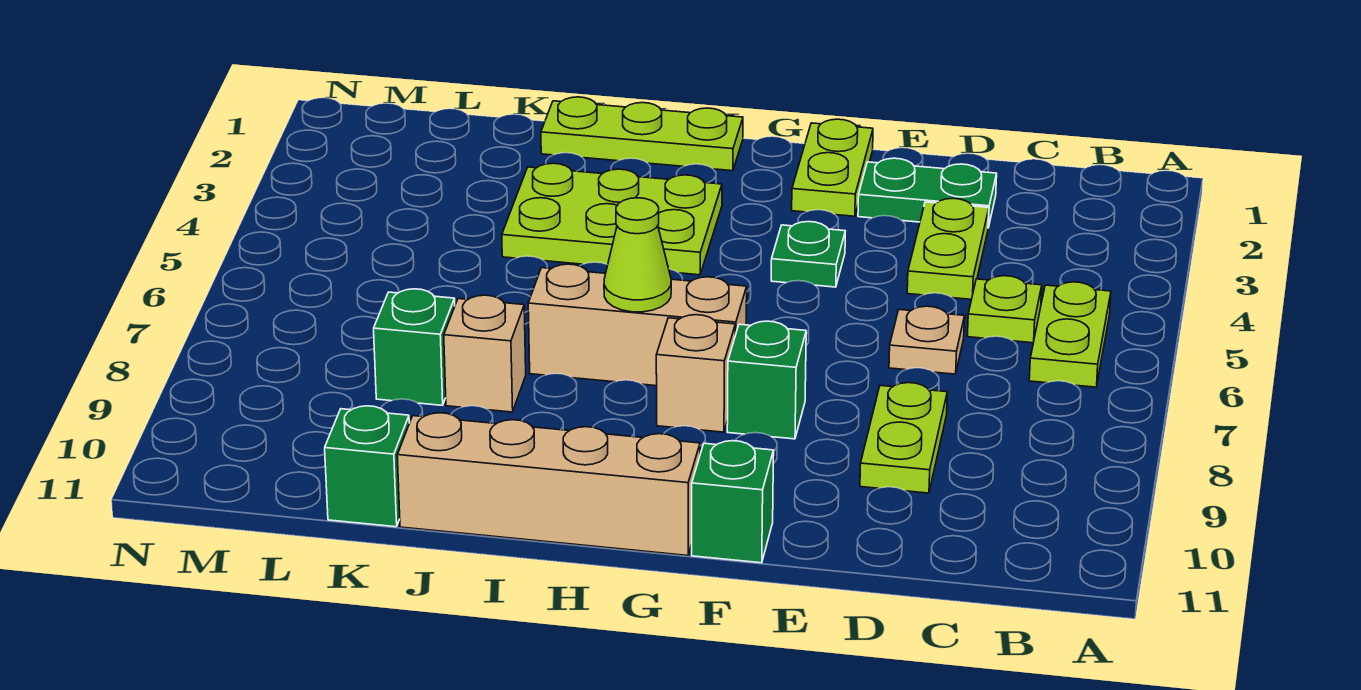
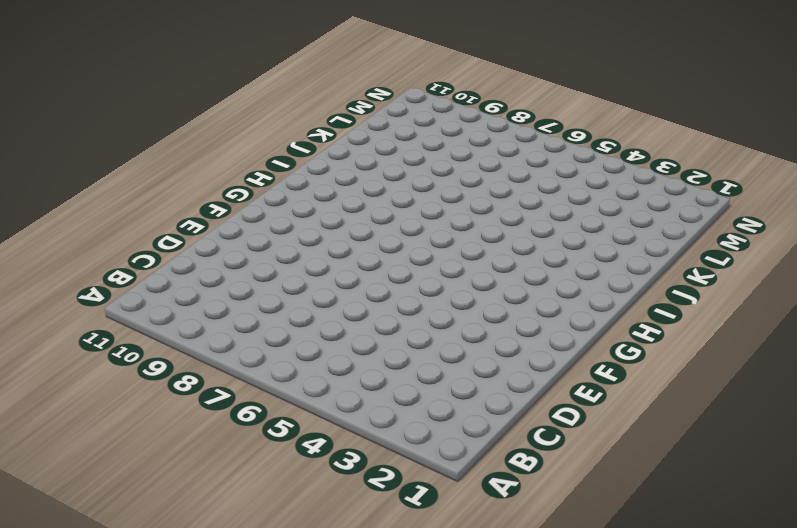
none -> lime 1x2 plate [1029,282,1111,387]
none -> lime 1x1 plate [968,276,1042,343]
none -> green 1x2 plate [858,158,997,228]

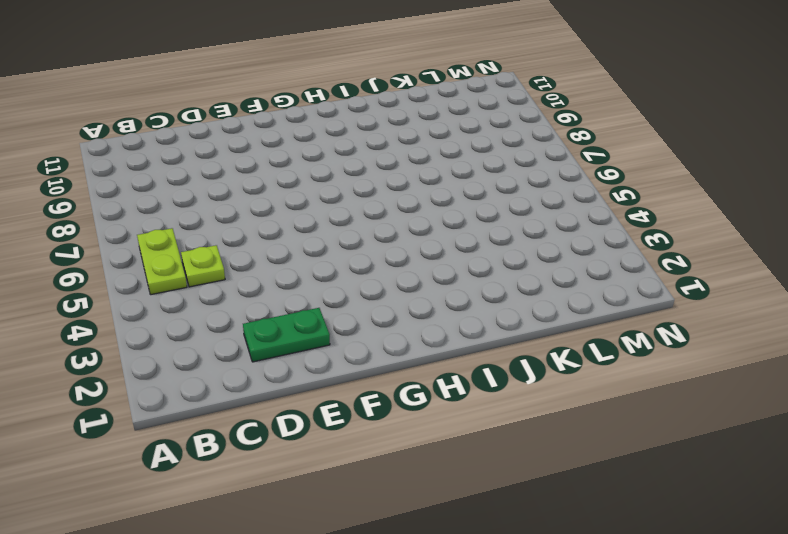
none -> lime 1x2 plate [907,198,989,299]
none -> tan 1x1 plate [889,306,965,374]
none -> lime 1x2 plate [860,383,947,493]

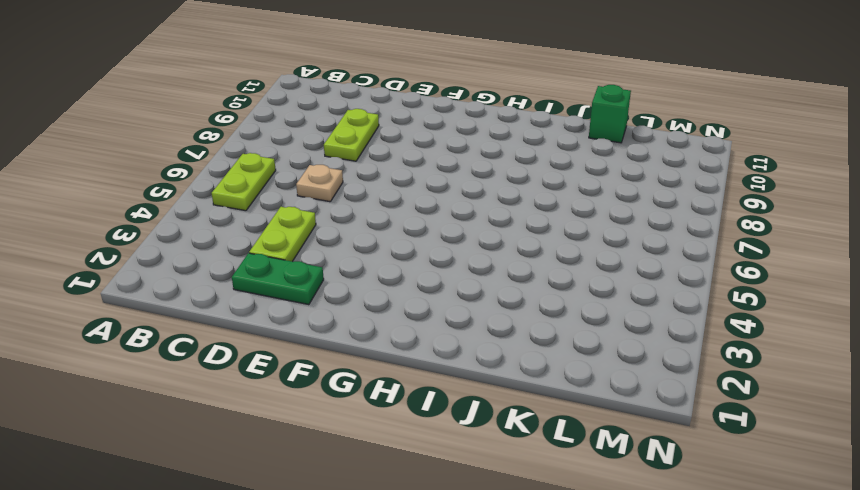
none -> lime 1x1 plate [968,276,1042,343]
none -> lime 1x2 plate [792,119,873,216]
none -> green 1x1 plate [771,222,845,287]

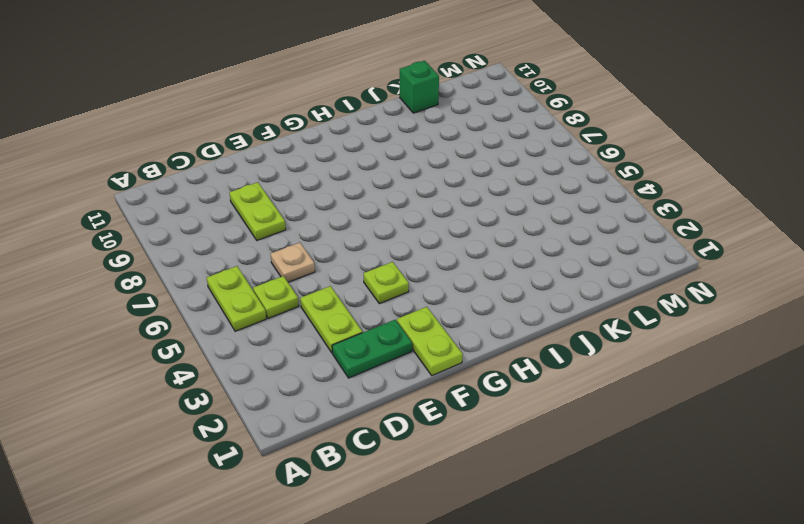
lime 1x1 plate [363,262,409,304] -> green 1x1 plate [771,222,845,287]
none -> green 1x1 brick [727,321,806,439]
none -> green 1x1 brick [692,441,774,563]
none -> tan 1x3 brick [528,264,747,386]

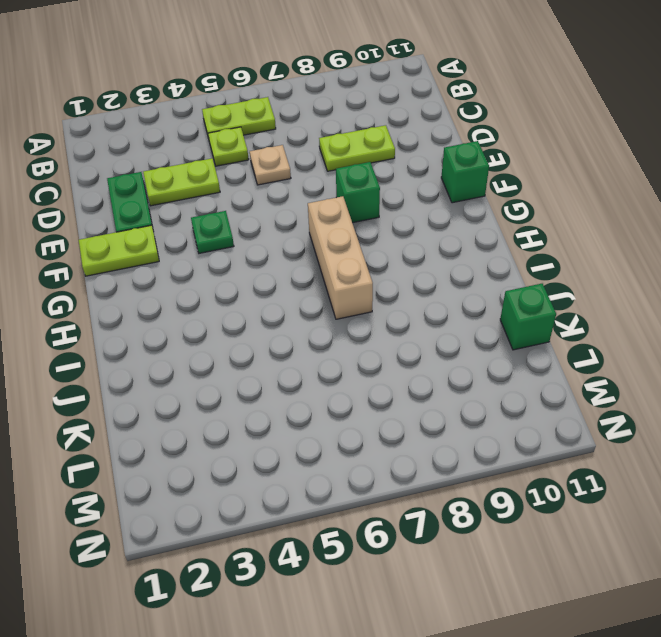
none -> tan 1x1 brick [656,315,735,432]
none -> tan 1x4 brick [397,413,700,556]
none -> lime 1x3 plate [541,97,743,171]

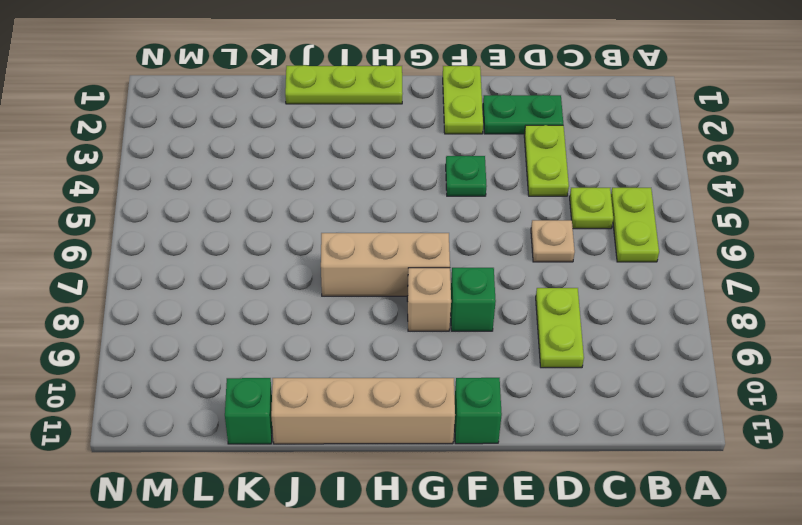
none -> lime 2x3 plate [502,163,722,275]
none -> tan 1x1 brick [444,295,526,412]
none -> green 1x1 brick [374,289,455,405]

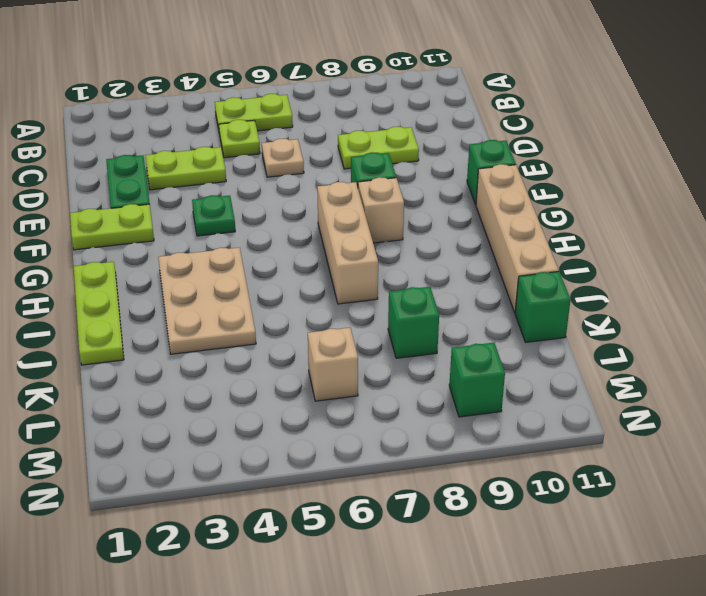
tan 2x3 plate [158,247,256,354] -> lime 2x3 plate [502,163,722,275]
tan 1x1 brick [308,328,358,401] -> tan 1x1 brick moved to [444,295,526,412]
green 1x1 brick [449,343,505,417] -> none
none -> lime 1x1 cone [604,198,671,312]

